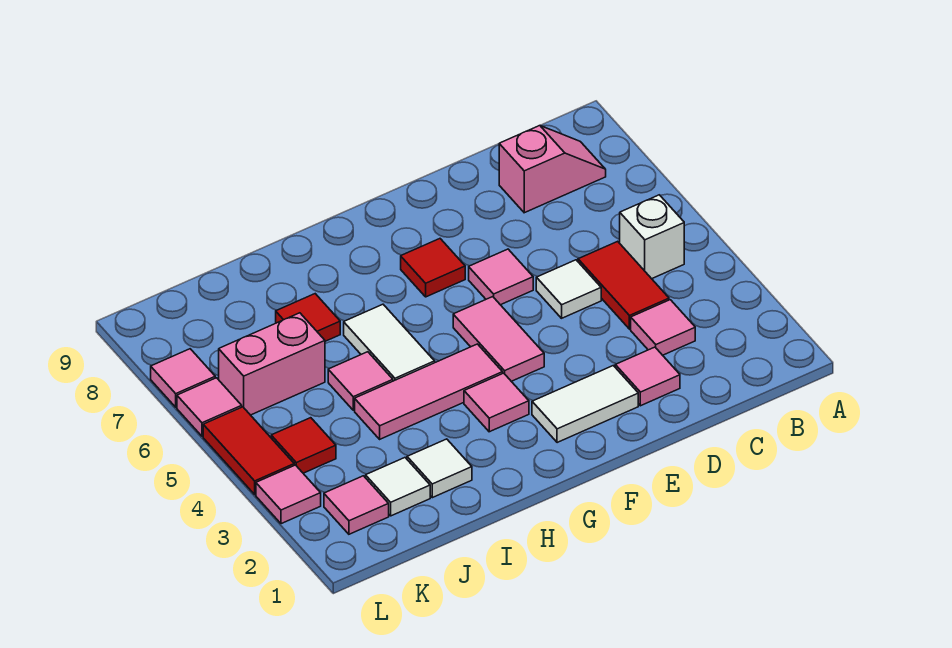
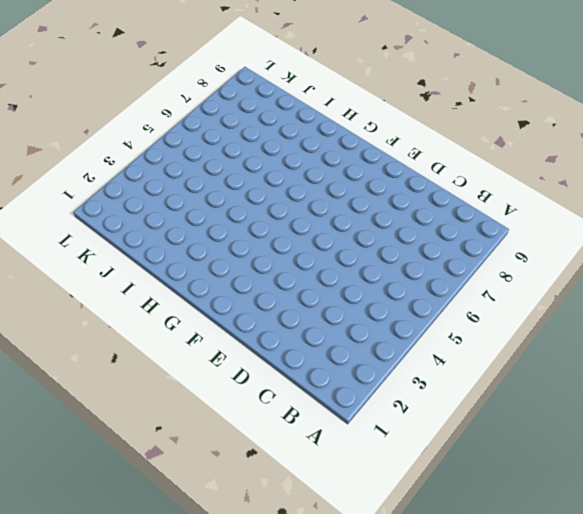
none -> white 1x1 brick [620,195,684,279]
none -> pink 1x2 slope [499,126,606,213]
none -> pink 1x1 tile [631,300,695,355]

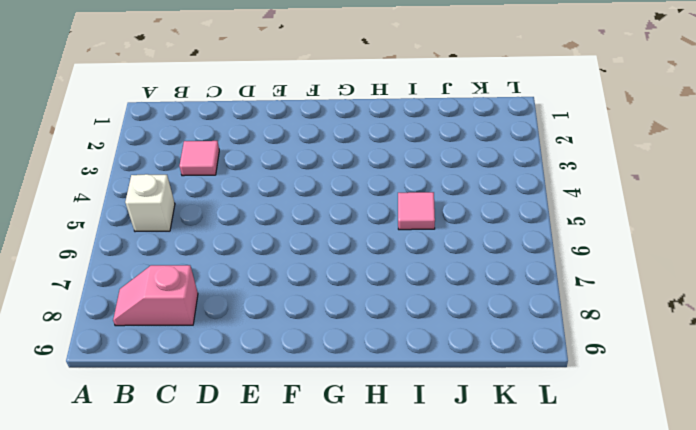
none -> red 1x2 tile [578,241,669,329]
none -> pink 1x1 tile [615,347,680,406]
none -> white 1x1 tile [536,260,601,318]

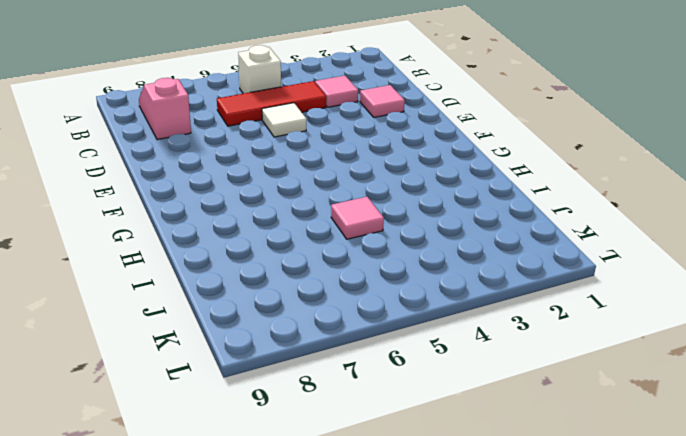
red 1x3 tile [217,81,326,126] -> red 1x2 tile [578,241,669,329]
none -> white 1x2 tile [532,366,638,443]
none -> pink 1x1 tile [469,249,533,305]
none -> pink 1x2 tile [453,297,544,381]

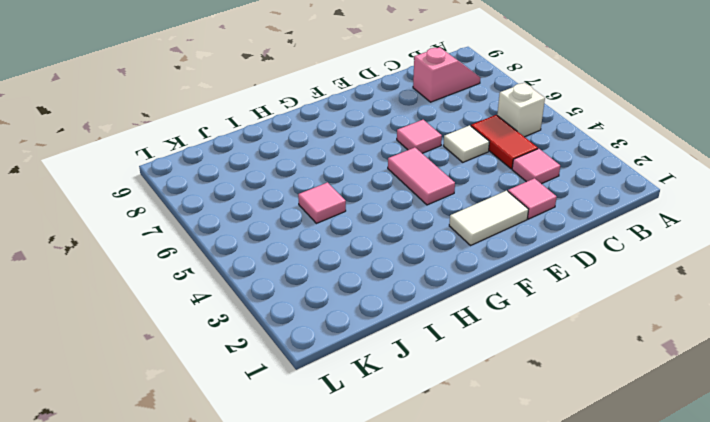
none -> red 1x1 tile [401,239,465,297]
none -> pink 1x1 tile [464,373,529,432]
none -> pink 1x3 tile [355,344,503,439]

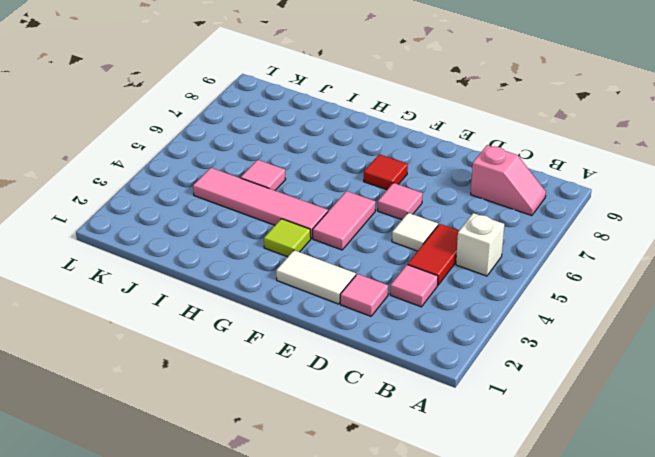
lime 1x1 tile [264,219,311,257] -> pink 1x1 tile [464,373,529,432]
pink 1x4 tile [193,168,328,238] -> pink 1x3 tile [355,344,503,439]
none -> white 1x2 tile [344,304,435,381]
none -> white 1x1 tile [407,439,472,498]
none -> red 1x1 tile [276,294,340,341]

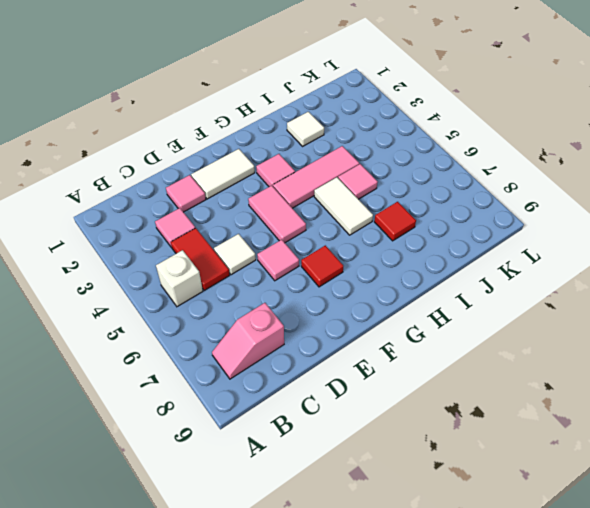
none -> white 1x1 tile [366,458,430,516]
none -> pink 1x2 brick [219,313,325,415]
none -> pink 1x1 tile [324,476,389,534]

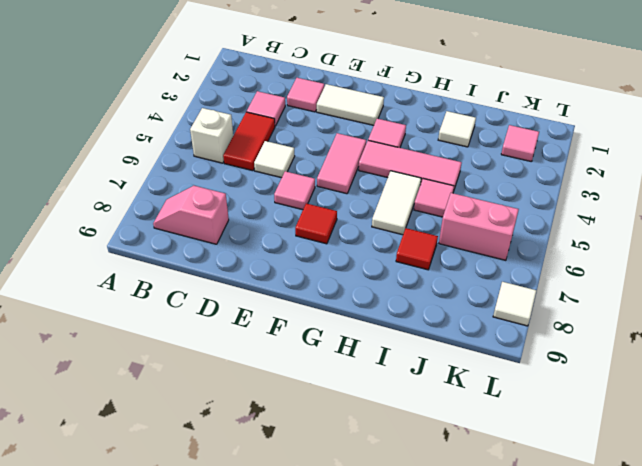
white 1x1 tile [493,282,537,326] -> white 1x1 tile moved to [366,458,430,516]
none -> red 1x1 tile [271,418,336,473]
none -> pink 1x1 tile [256,465,321,524]
none -> red 1x2 tile [203,407,294,494]

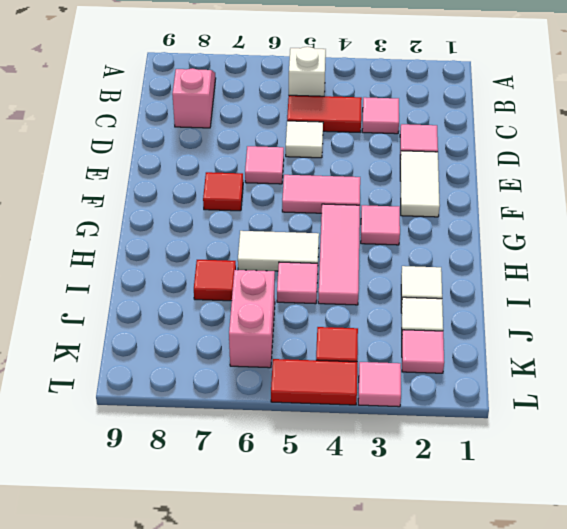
none -> pink 1x1 tile [177,378,242,436]
none -> pink 1x1 tile [151,349,215,407]

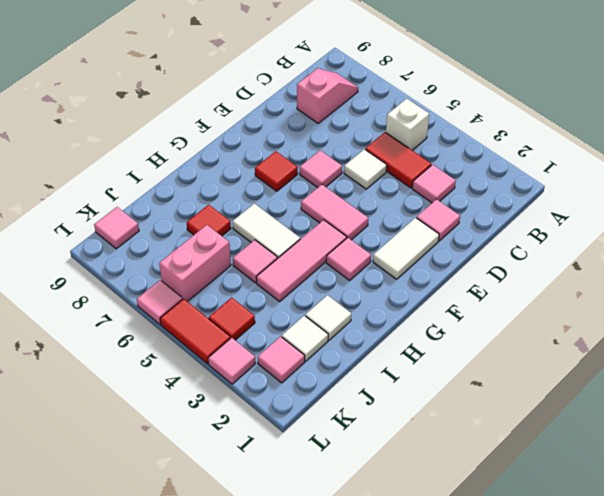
pink 1x1 tile [94,207,139,249] -> pink 1x1 tile moved to [151,349,215,407]

